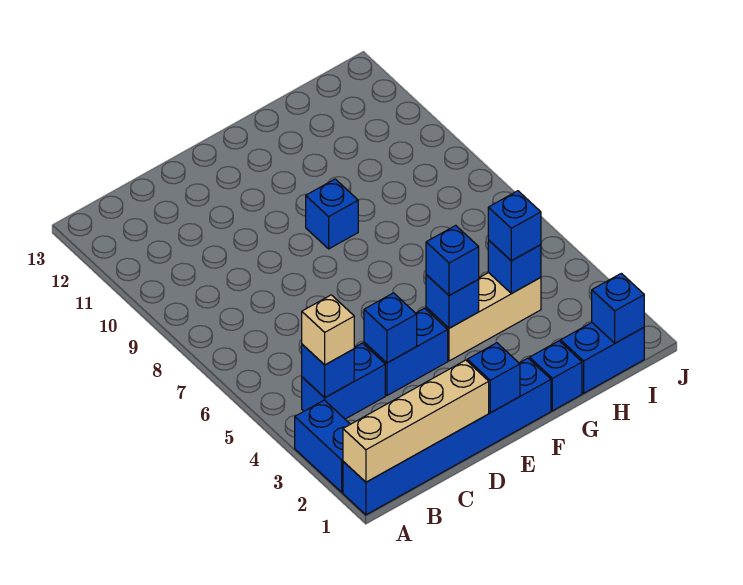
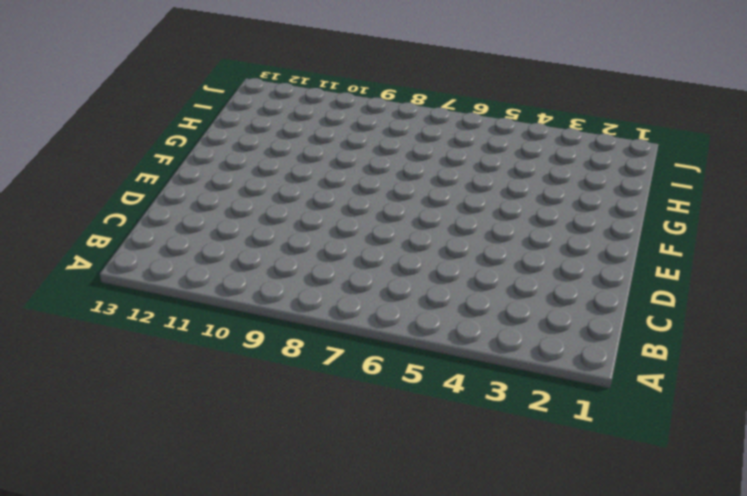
none -> blue 1x6 brick [343,358,551,515]
none -> blue 1x2 brick [295,400,350,492]
none -> blue 1x2 brick [302,343,385,419]

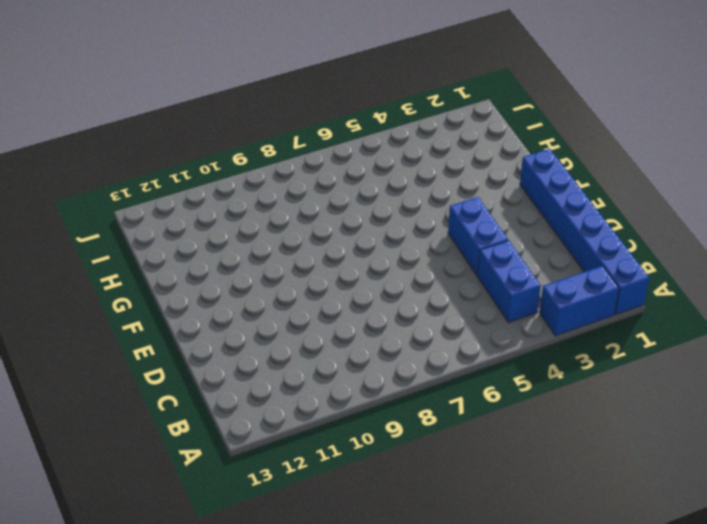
none -> tan 1x3 brick [426,273,541,361]
none -> blue 1x1 brick [306,179,358,249]
none -> blue 1x1 brick [530,341,582,411]

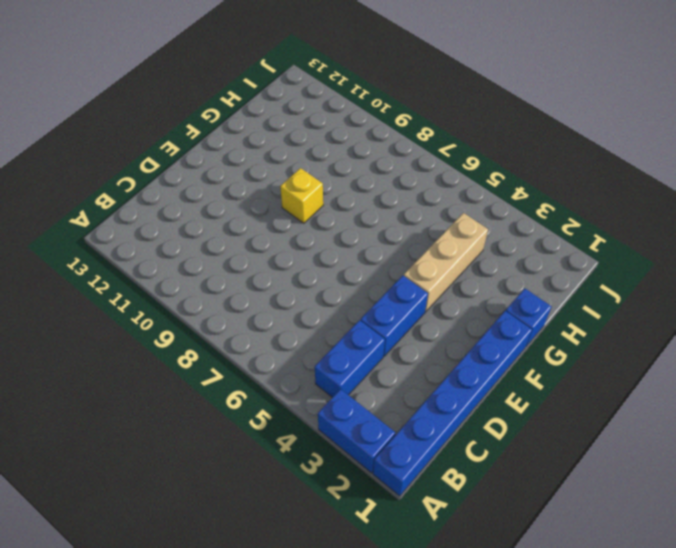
yellow 1x1 brick [280,168,323,223] -> blue 1x1 brick [306,179,358,249]
none -> blue 1x2 brick [561,323,644,393]
none -> tan 1x4 brick [343,360,489,482]
none -> blue 1x1 brick [302,344,354,398]

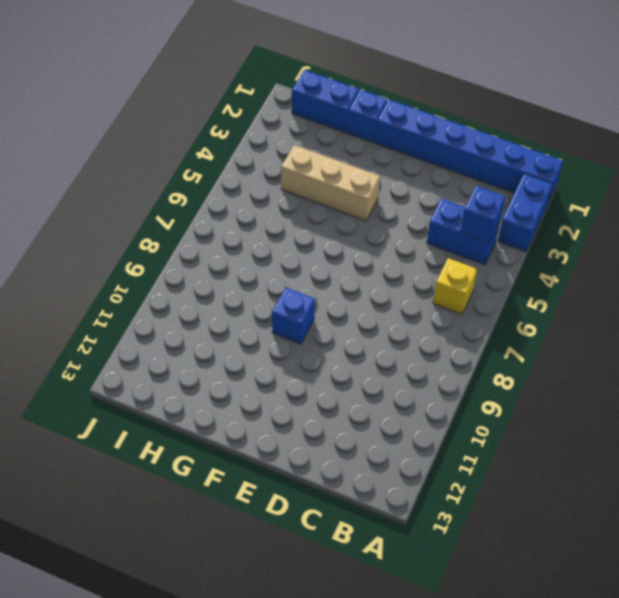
yellow 1x1 brick [433,258,477,314] -> none
none -> blue 1x2 brick [364,308,448,396]
none -> tan 1x4 brick [343,360,489,482]
none -> blue 1x1 brick [364,293,417,363]

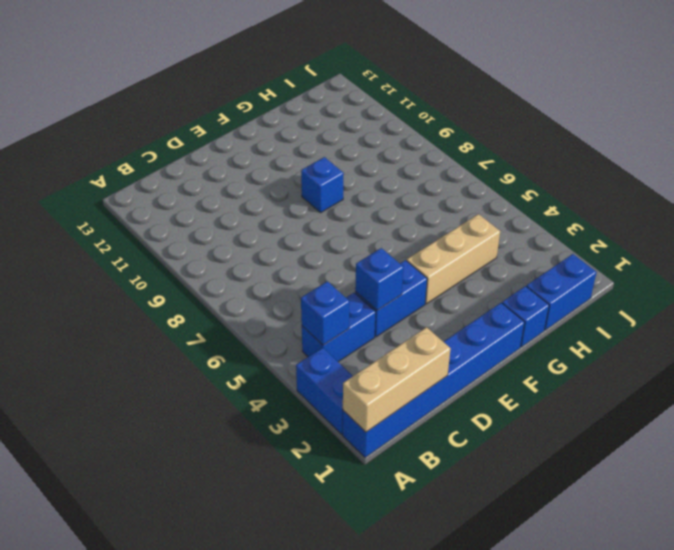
tan 1x3 brick [343,327,451,432] -> tan 1x4 brick [343,360,489,482]
none -> blue 1x1 brick [467,343,520,413]
none -> blue 1x1 brick [426,275,479,328]
none -> blue 1x1 brick [488,240,541,294]

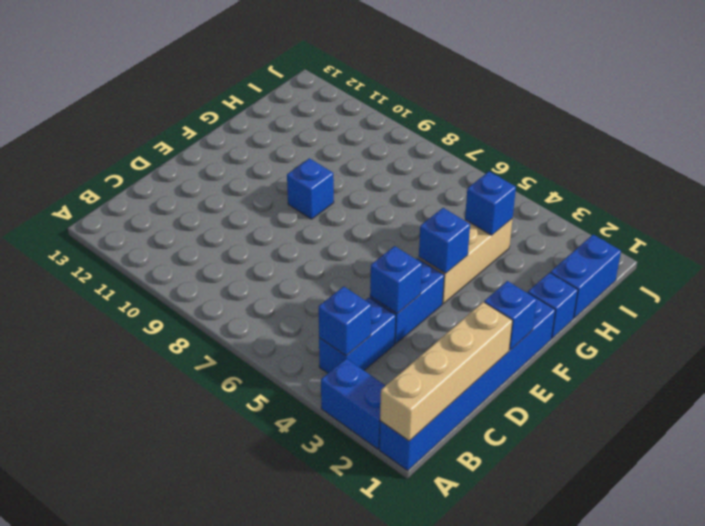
none -> blue 1x1 brick [592,273,644,343]
none -> tan 1x1 brick [302,295,354,365]
none -> blue 1x1 brick [426,225,479,296]

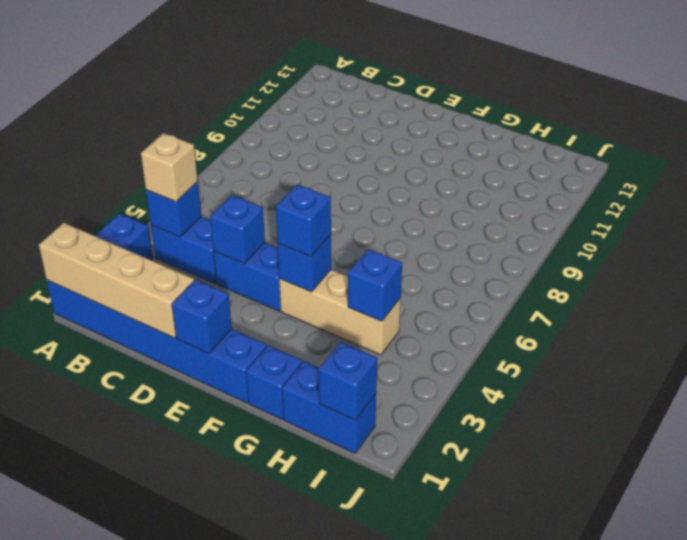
none -> blue 1x1 brick [306,179,358,249]
none -> blue 1x1 brick [488,191,541,261]

